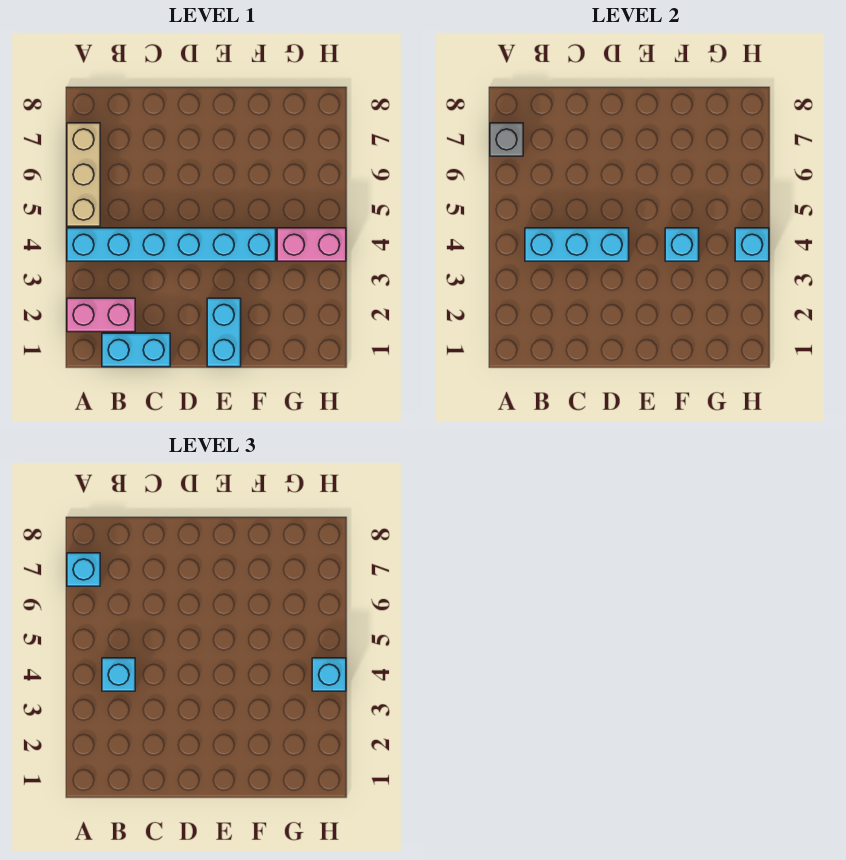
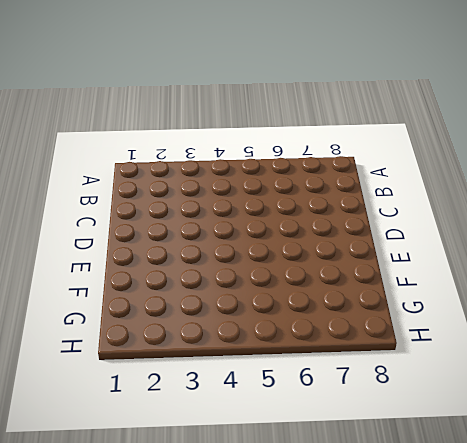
none -> pink 1x2 brick [67,298,135,332]
none -> cyan 1x6 brick [67,228,276,261]
none -> tan 1x3 brick [67,123,100,226]

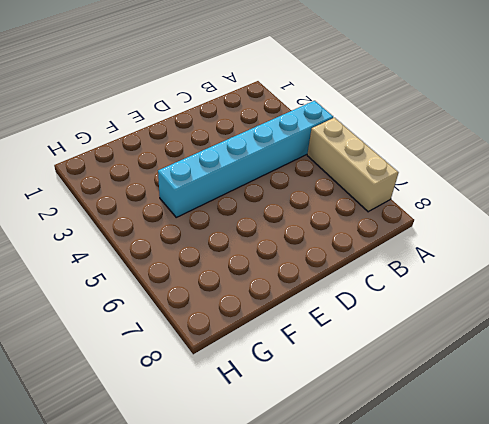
none -> pink 1x2 brick [67,298,135,332]
none -> cyan 1x2 brick [102,333,170,367]
none -> cyan 1x2 brick [207,298,241,367]

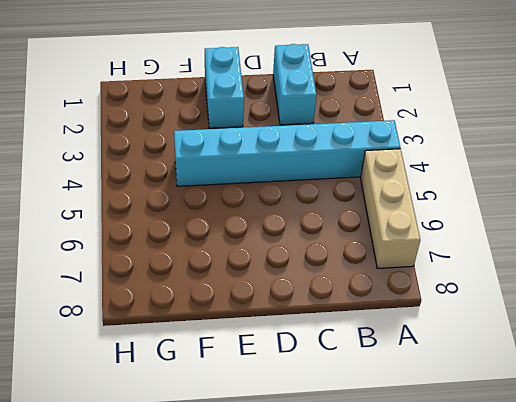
cyan 1x2 brick [273,44,316,125] -> cyan 1x2 brick turned to [102,333,170,367]
none -> pink 1x2 brick [67,298,135,332]
none -> pink 1x2 brick [277,228,346,261]
none -> grey 1x1 brick [490,123,523,156]

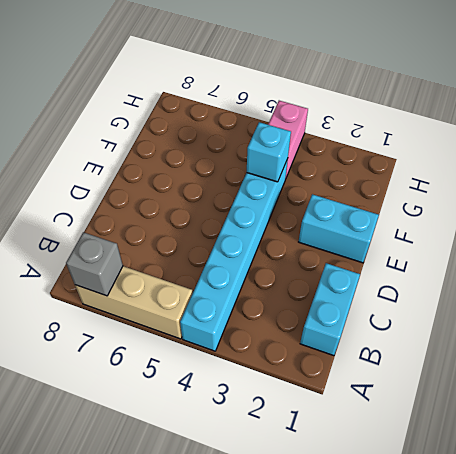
none -> pink 1x2 brick [67,298,135,332]
none -> cyan 1x3 brick [525,228,629,261]
none -> cyan 1x1 brick [735,228,769,261]

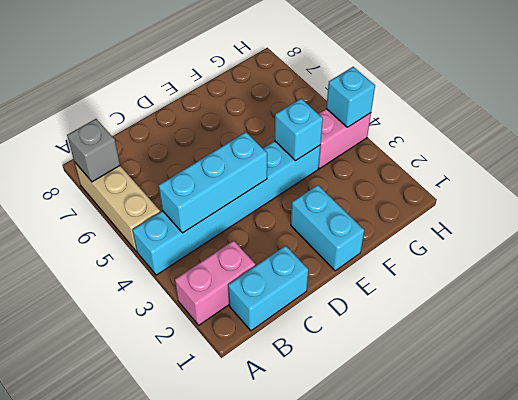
none -> cyan 1x1 brick [67,553,100,586]
none -> cyan 1x1 brick [102,658,135,691]
none -> cyan 1x1 brick [312,658,346,691]

